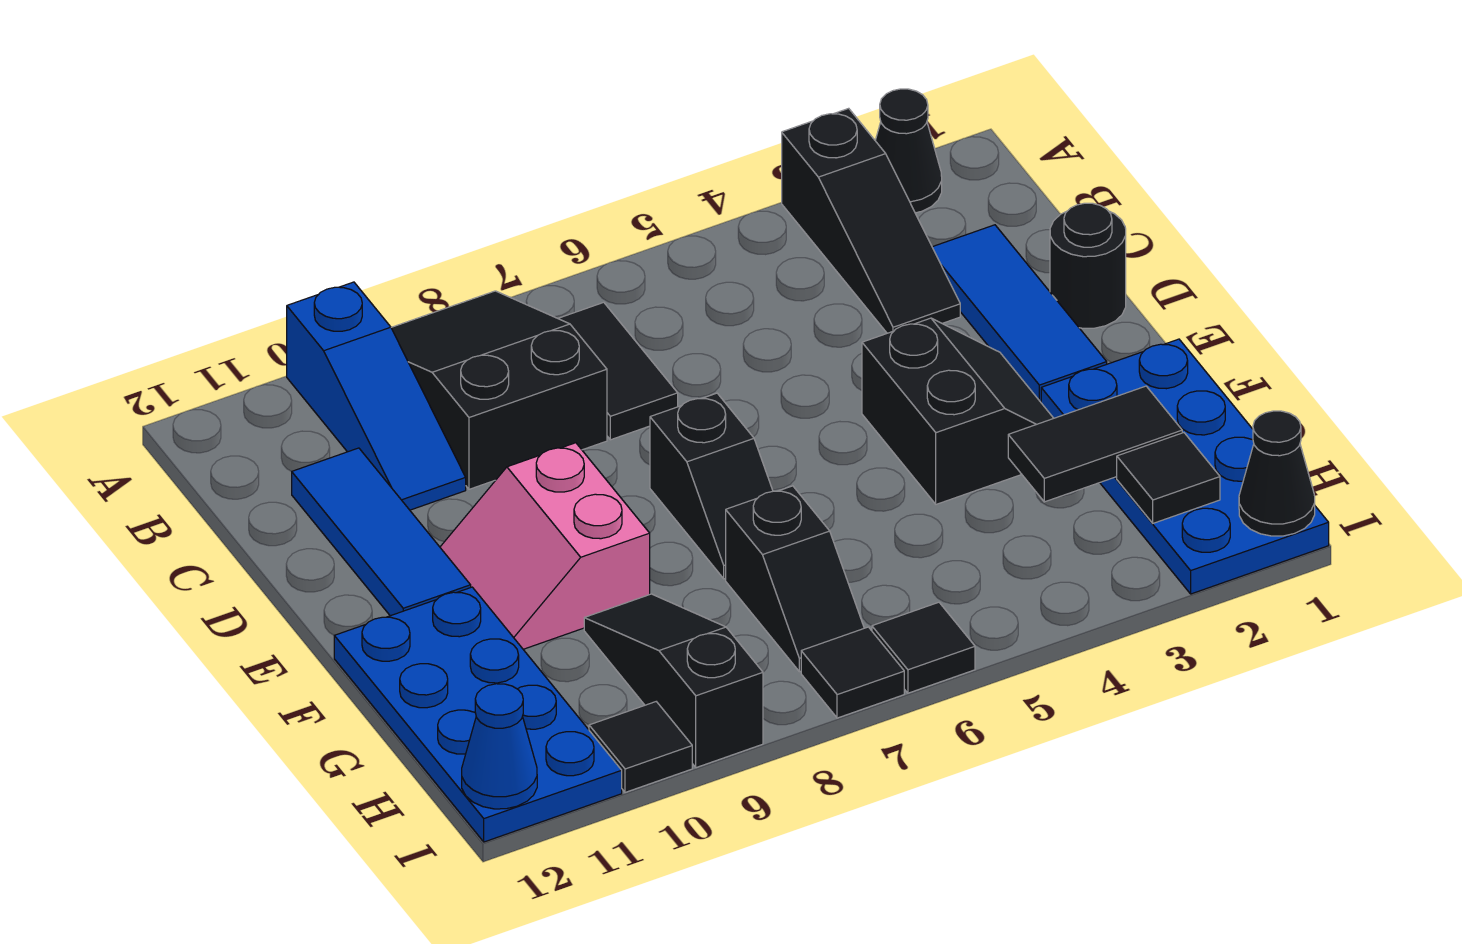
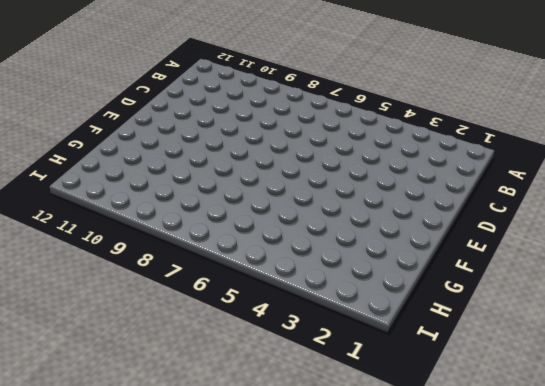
none -> black 1x1 cone [875,89,942,213]
none -> black 1x3 slope [782,108,960,333]
none -> black 2x3 slope [391,291,607,489]

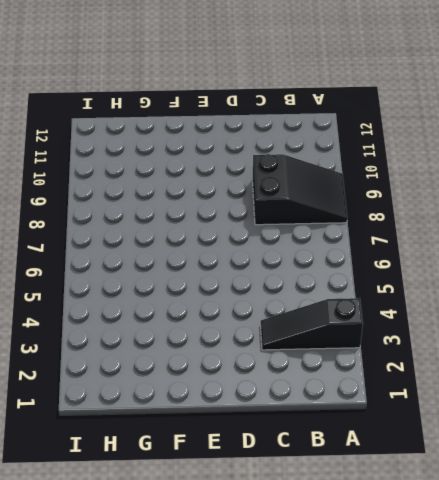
none -> black 1x1 cone [875,89,942,213]
none -> blue 1x3 slope [287,282,466,510]
none -> black 1x2 tile [558,302,678,440]

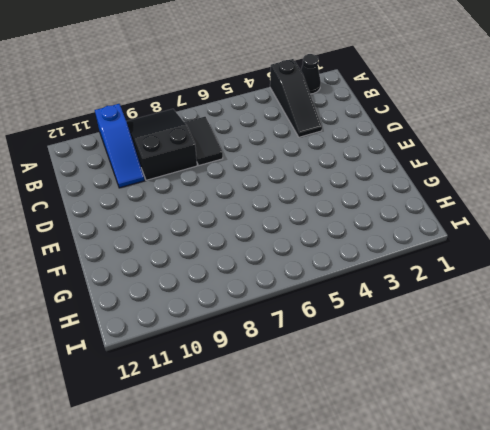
none -> blue 1x3 tile [932,225,1107,402]
none -> blue 1x3 tile [292,448,471,616]
none -> black 1x1 round brick [1050,203,1126,328]

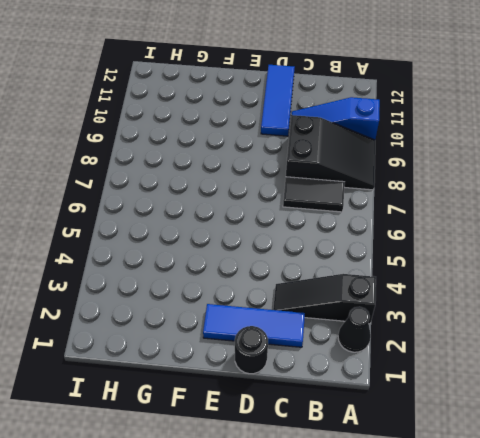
blue 1x3 tile [261,65,295,136] -> blue 1x3 tile turned to [292,448,471,616]
none -> black 2x2 slope [862,318,1054,504]
none -> black 1x2 slope [650,393,773,579]
none -> pink 2x2 slope [440,443,650,649]

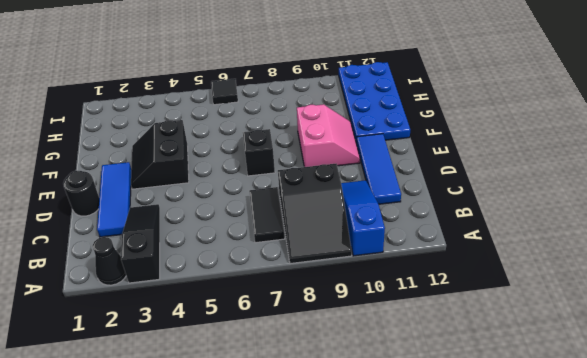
none -> blue 2x4 plate [1041,339,1329,594]
none -> black 1x2 slope [726,486,864,672]
none -> black 1x3 slope [584,594,763,768]

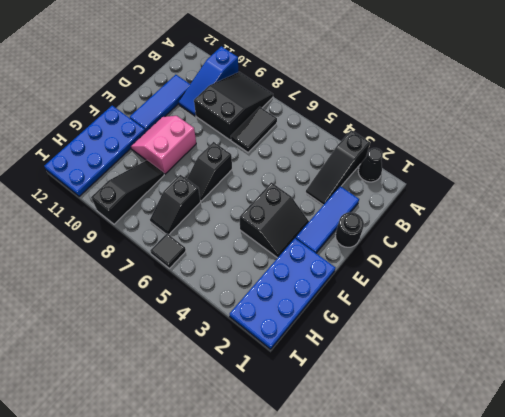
none -> black 1x1 tile [801,627,904,718]
none -> black 1x1 tile [589,702,692,792]
none -> black 1x2 tile [1008,386,1182,502]

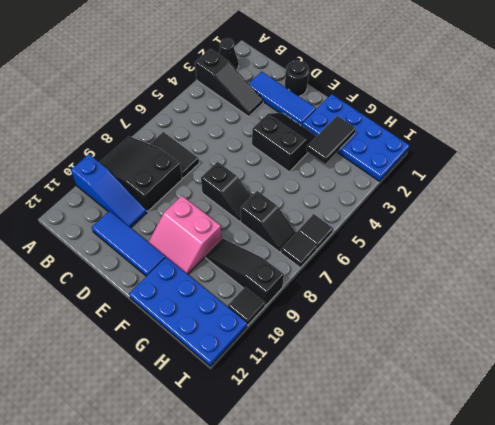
none -> black 1x1 tile [1117,433,1220,523]
none -> black 1x1 cone [1239,411,1315,536]
none -> blue 1x1 cone [462,684,537,809]

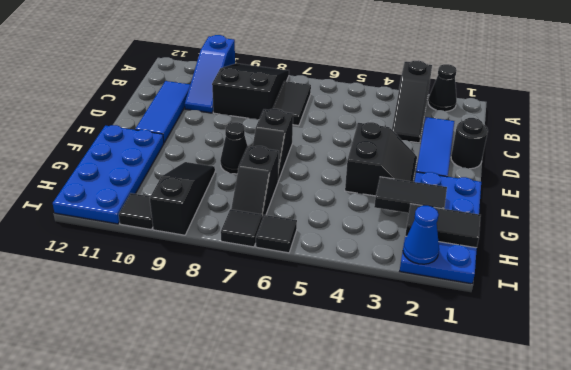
black 1x1 cone [220,122,247,174] -> black 1x1 cone moved to [1239,411,1315,536]
black 1x2 tile [405,204,481,248] -> black 1x1 tile [1117,433,1220,523]
blue 1x1 cone [403,206,439,264] -> blue 1x1 cone moved to [462,684,537,809]
none -> pink 2x2 slope [440,443,650,649]

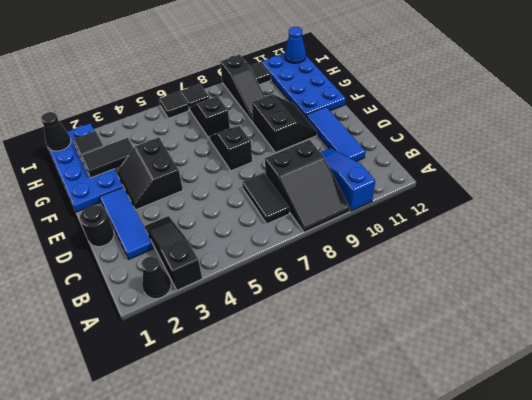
black 2x2 slope [252,94,317,153] -> pink 2x2 slope [440,443,650,649]

